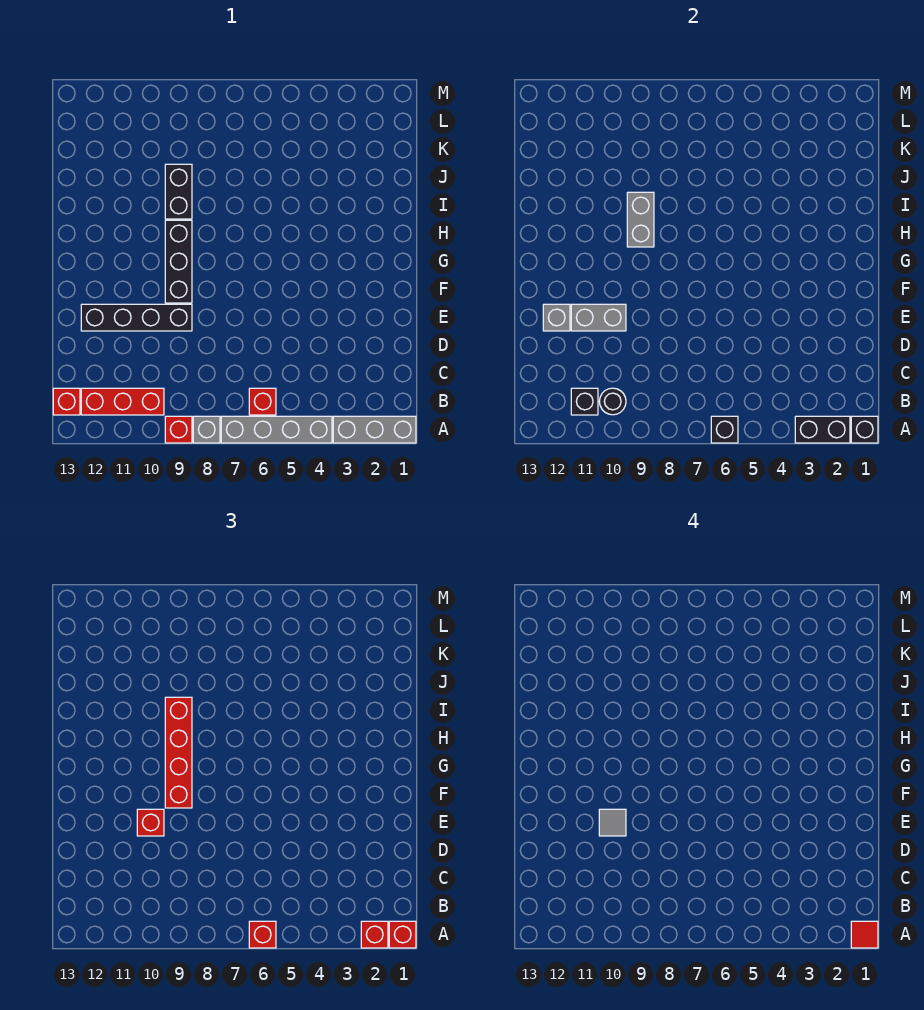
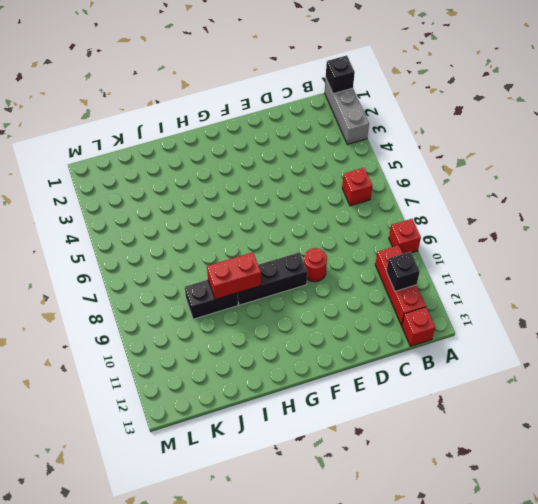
red 1x1 round brick [304,248,327,282] -> black 1x4 brick [81,304,192,331]
red 1x2 brick [207,252,261,299] -> grey 1x2 brick [627,192,654,247]
none -> grey 1x4 brick [221,416,332,443]
none -> grey 1x1 brick [193,416,220,443]
none -> black 1x2 brick [795,416,850,443]

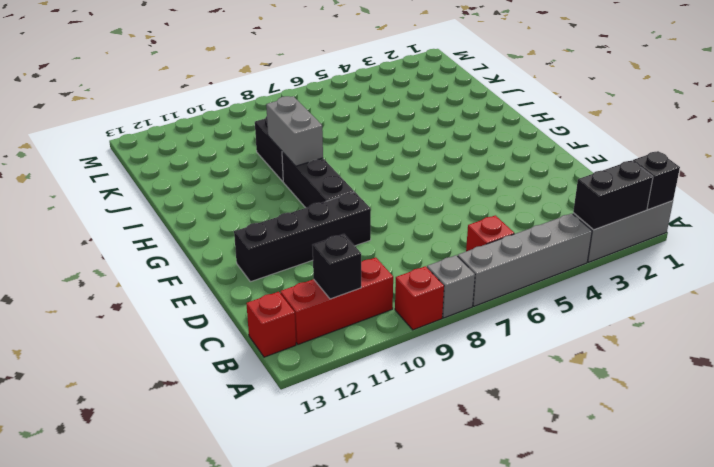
none -> black 1x1 brick [711,416,738,443]
none -> black 1x1 round brick [599,388,626,415]
none -> grey 1x2 brick [571,304,626,331]

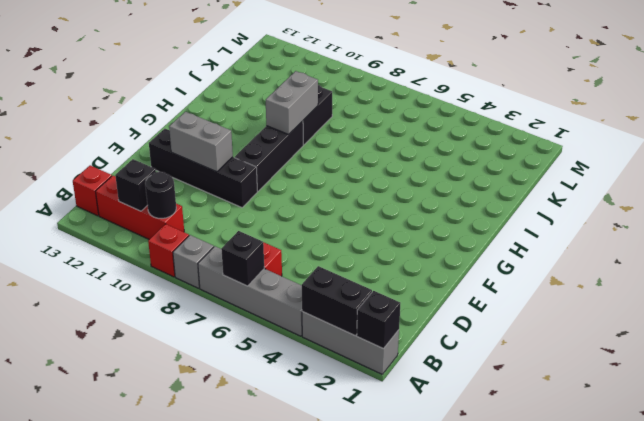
none -> grey 1x1 brick [543,304,570,331]
none -> red 1x1 brick [389,921,416,948]
none -> red 1x1 brick [361,921,388,948]

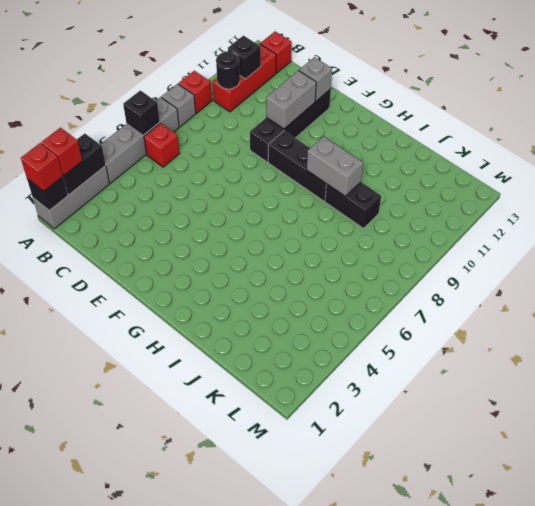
none -> red 1x1 brick [249,921,276,948]
none -> red 1x1 brick [137,809,164,836]
none -> red 1x4 brick [165,697,192,808]

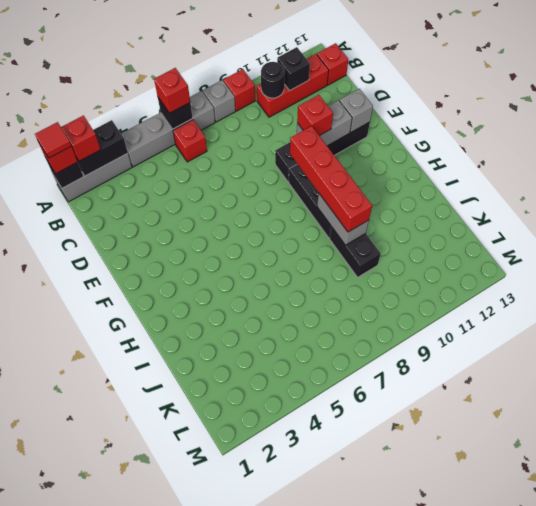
none -> grey 1x1 tile [599,809,626,836]

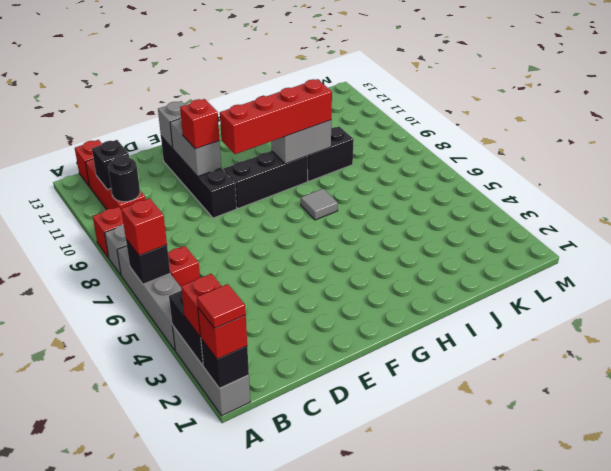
grey 1x1 tile [301,189,338,220] -> grey 1x1 tile moved to [599,809,626,836]

